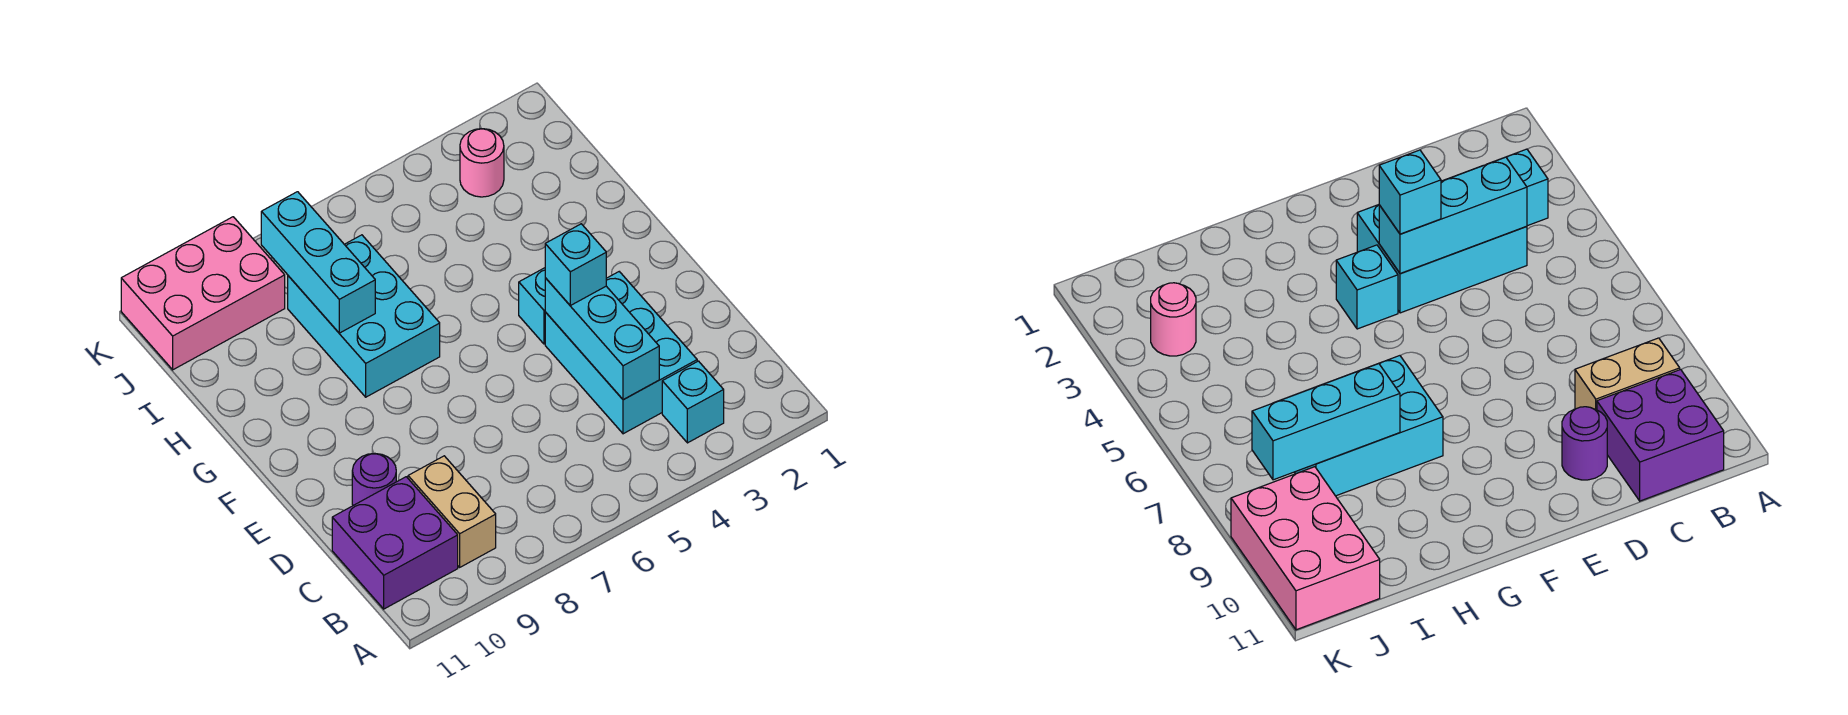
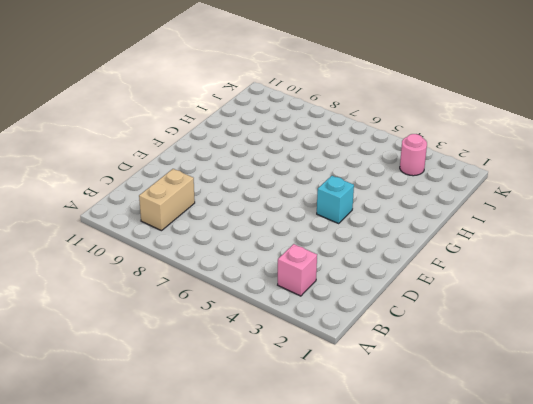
pink 1x1 brick [278,244,317,296] -> cyan 1x1 brick [662,361,724,443]
none -> purple 2x2 brick [332,477,458,609]
none -> cyan 2x3 brick [545,272,697,434]
none -> purple 1x1 round brick [352,453,396,505]

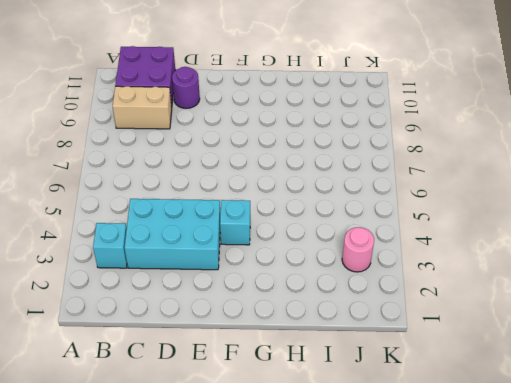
none -> cyan 2x3 brick [288,235,440,397]
none -> pink 2x3 brick [121,217,285,370]
none -> cyan 1x3 brick [545,278,659,400]

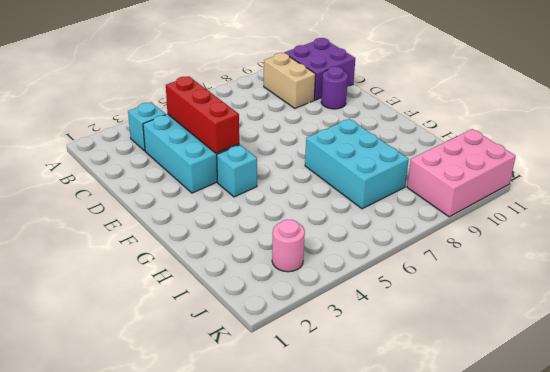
red 1x3 brick [166,76,239,153] -> cyan 1x3 brick [545,278,659,400]
none -> cyan 1x3 brick [261,192,375,333]
none -> cyan 1x1 brick [545,224,606,306]

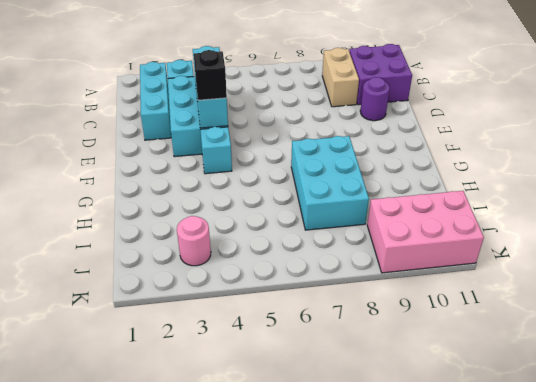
cyan 1x3 brick [140,62,171,140] -> cyan 1x3 brick moved to [261,192,375,333]
black 1x1 brick [194,50,227,100] -> cyan 1x1 brick [545,224,606,306]

